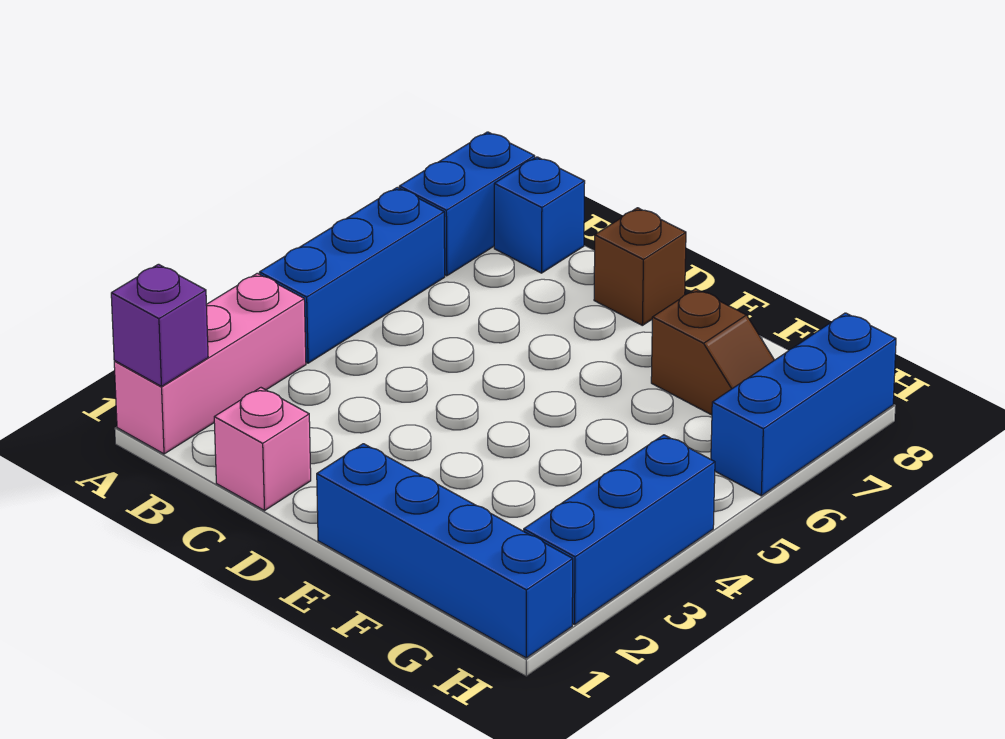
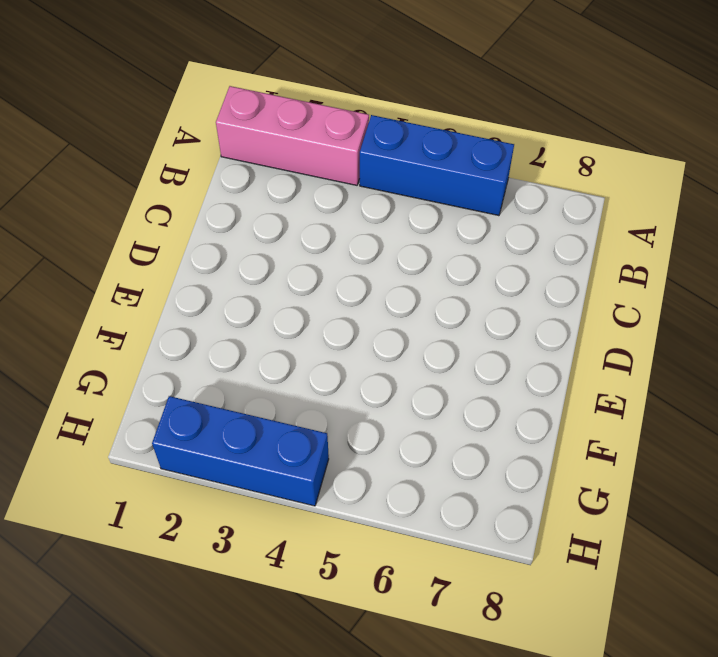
none -> blue 1x2 brick [399,132,535,276]
none -> blue 1x1 brick [494,157,585,273]

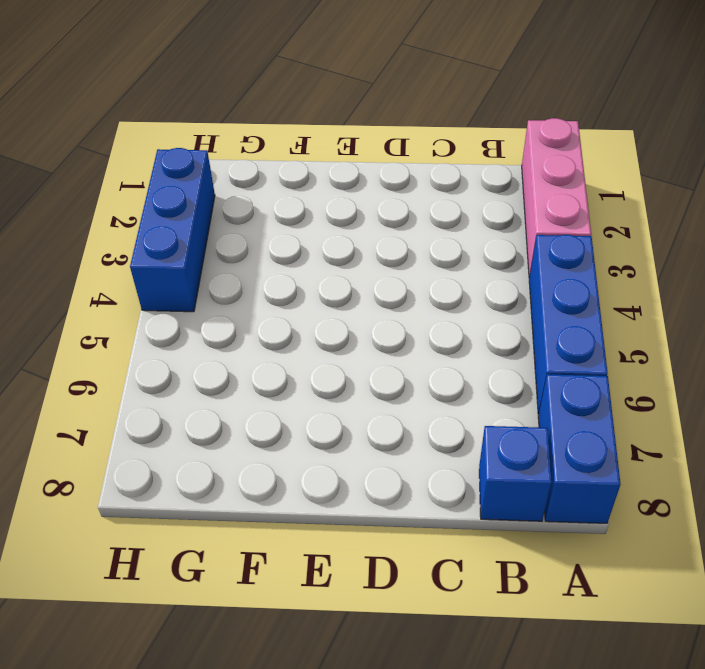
none -> pink 1x1 brick [214,388,311,511]
none -> brown 1x1 brick [594,208,686,325]

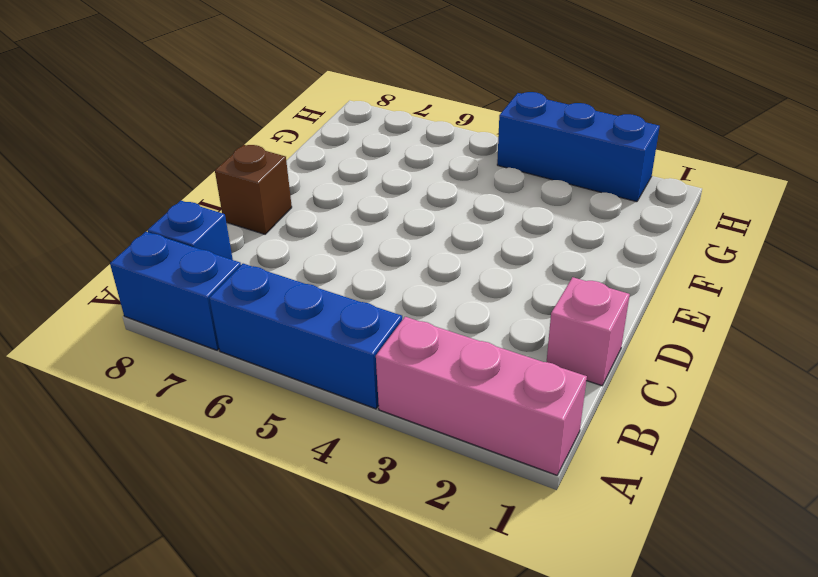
none -> blue 1x4 brick [317,444,573,658]
none -> brown 1x2 slope [651,289,774,415]

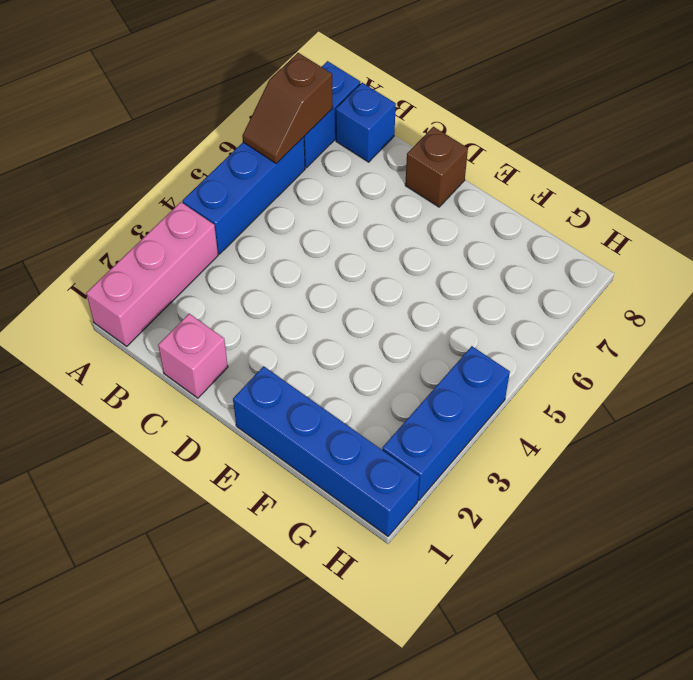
brown 1x2 slope [242,53,333,163] -> brown 1x2 slope turned to [651,289,774,415]
none -> blue 1x3 brick [711,313,896,496]
none -> purple 1x1 brick [111,264,208,386]

